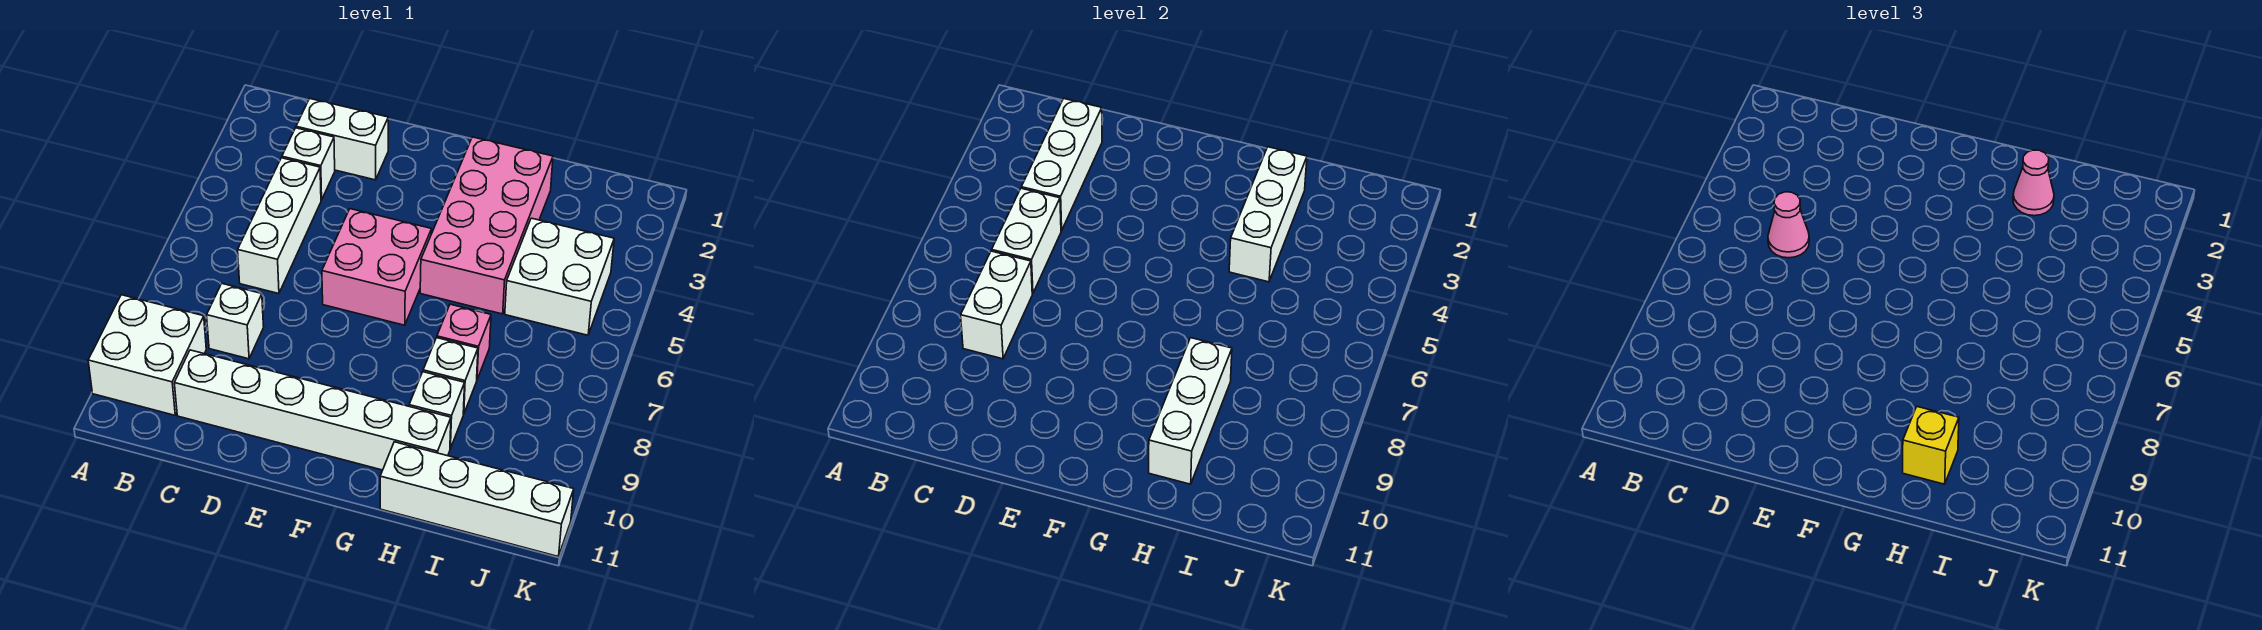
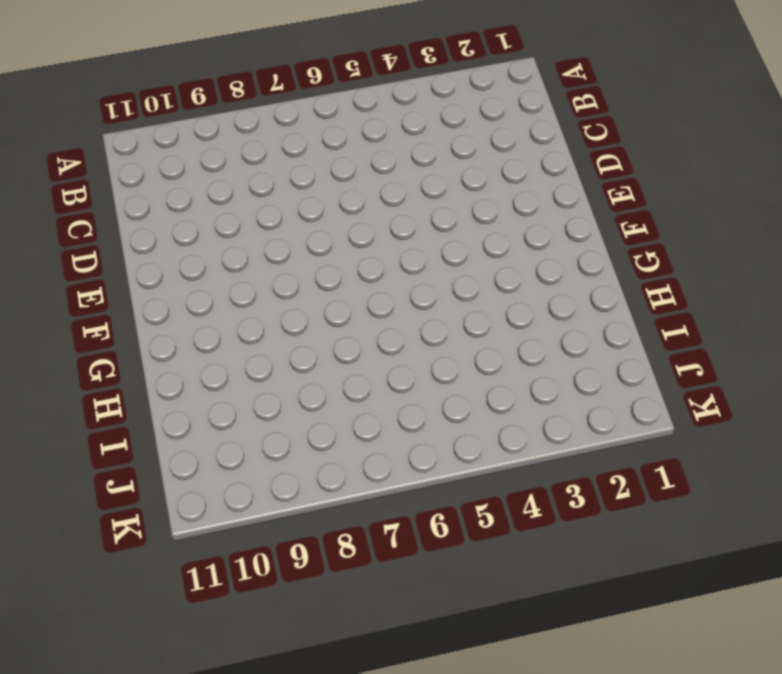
none -> white 2x2 brick [88,295,206,415]
none -> white 1x2 brick [296,98,388,180]
none -> white 1x1 brick [282,128,335,200]

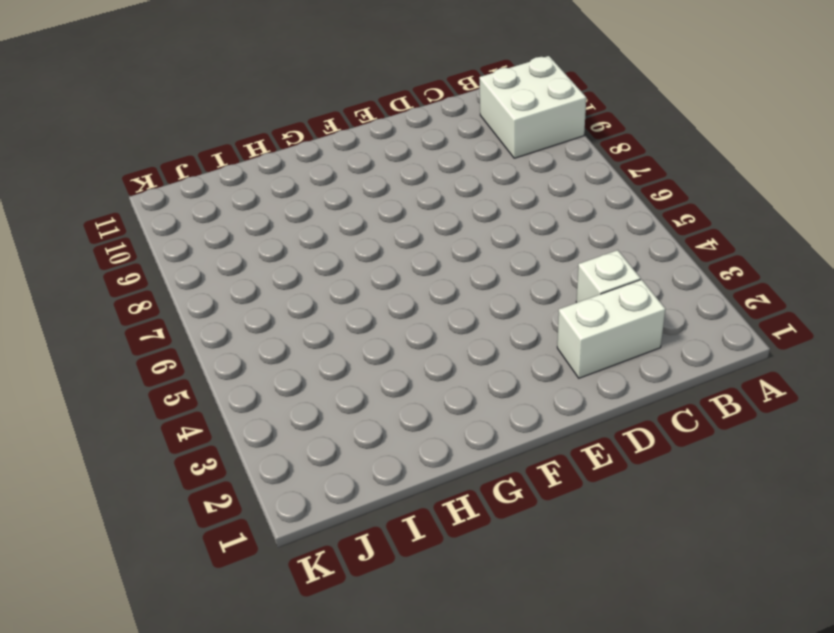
none -> white 1x3 brick [238,158,321,294]
none -> white 1x1 brick [207,284,264,359]
none -> white 1x6 brick [174,350,451,470]

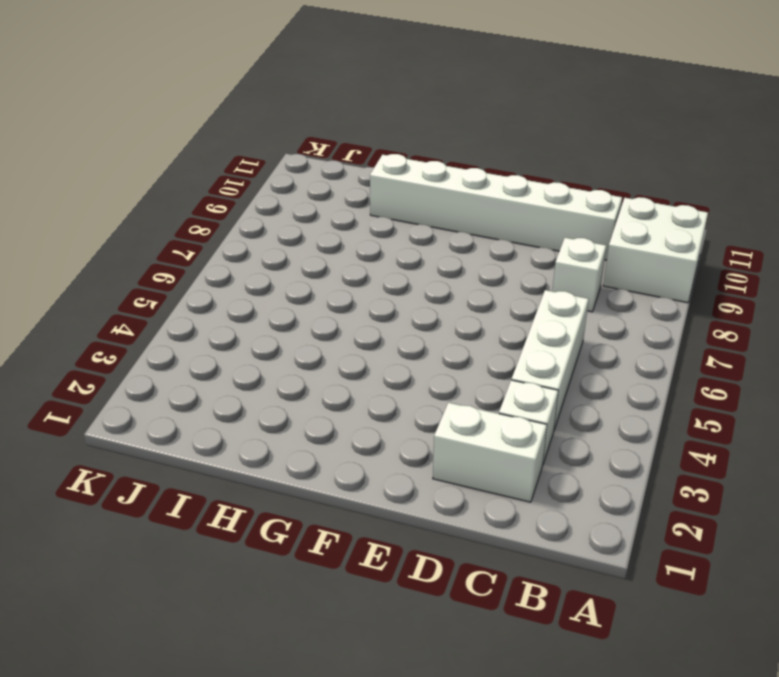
none -> pink 2x2 brick [322,209,432,325]
none -> pink 2x4 brick [420,137,553,314]
none -> pink 1x1 brick [437,304,491,379]

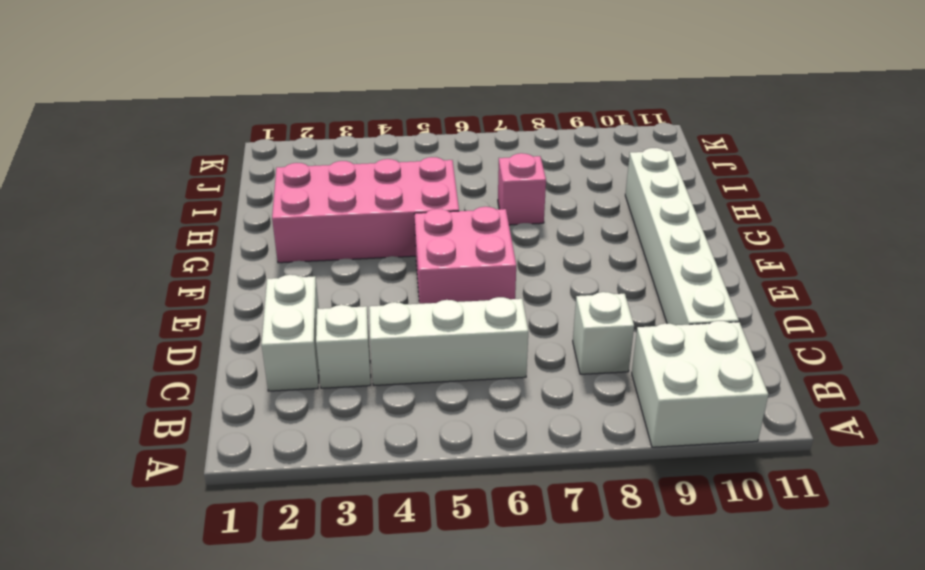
none -> white 1x1 brick [423,338,478,414]
none -> white 1x1 brick [409,372,465,449]
none -> white 1x4 brick [380,442,574,556]

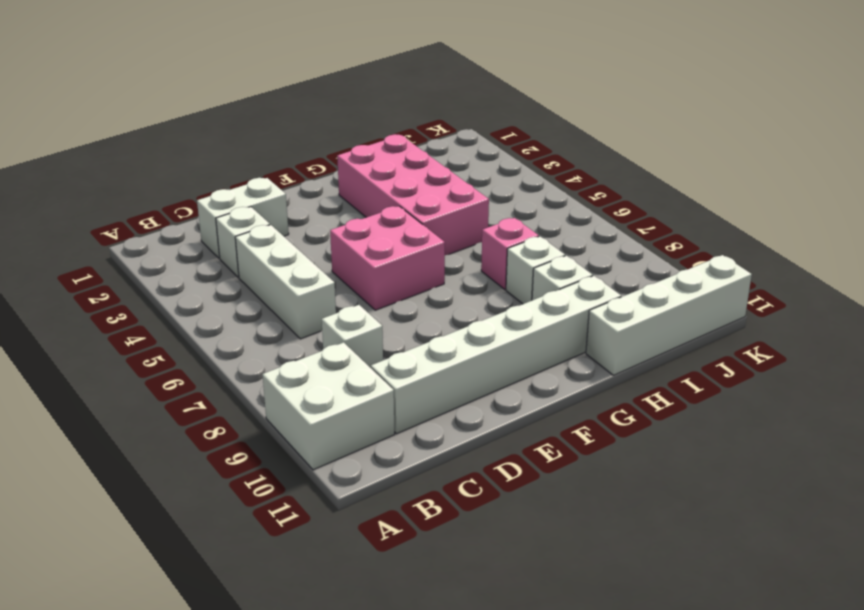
none -> white 2x2 brick [505,218,614,335]
none -> white 1x3 brick [1021,98,1102,231]
none -> white 1x2 brick [992,188,1061,294]

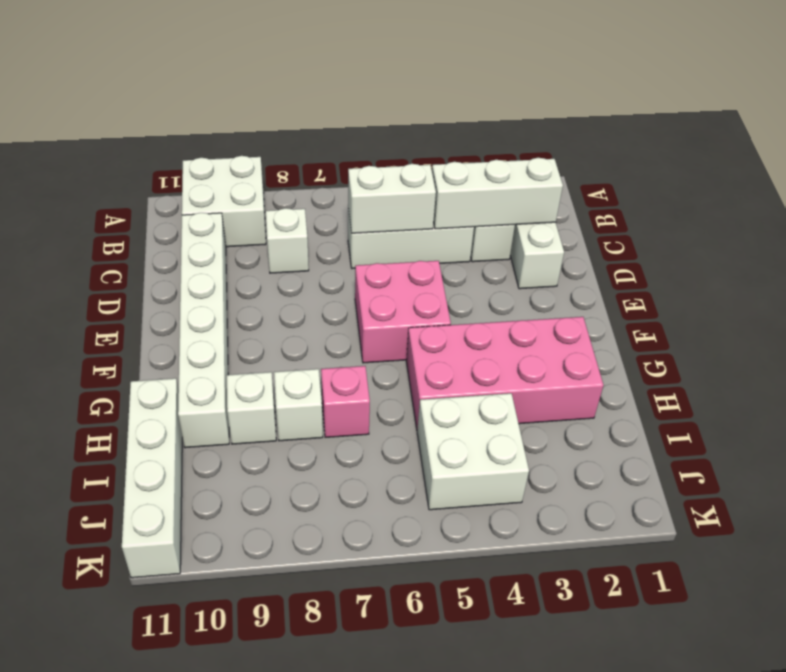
none -> white 1x2 brick [961,251,1032,359]
none -> white 1x3 brick [1229,147,1307,282]
none -> white 1x3 brick [1149,338,1232,484]

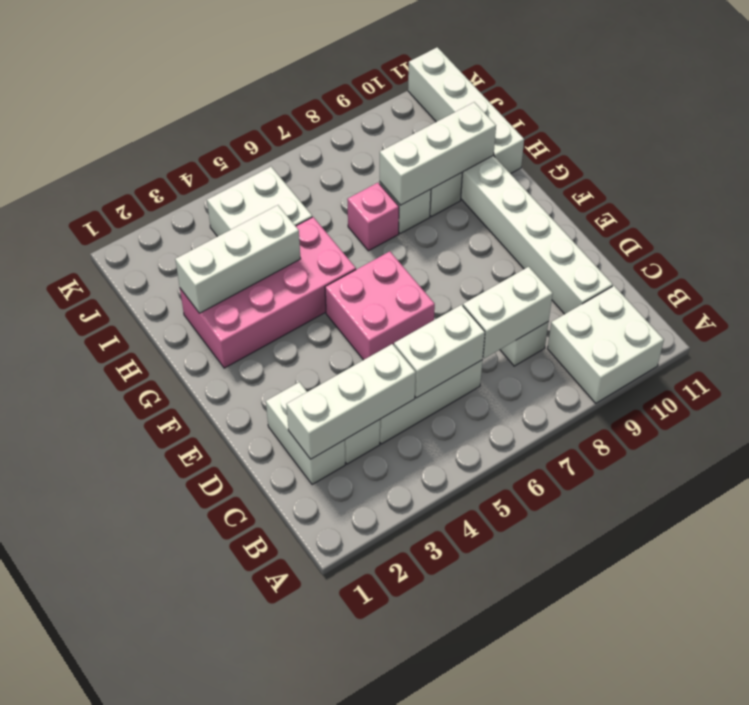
none -> pink 1x1 cone [1768,192,1809,258]
none -> pink 1x1 cone [2013,150,2054,216]
none -> yellow 1x1 brick [1903,407,1959,484]

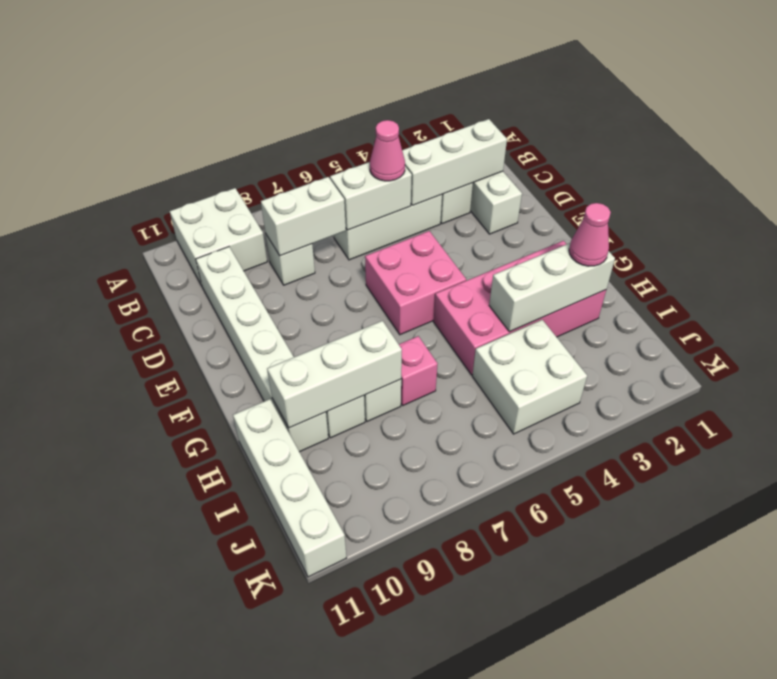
none -> yellow 1x1 brick [1903,407,1959,484]

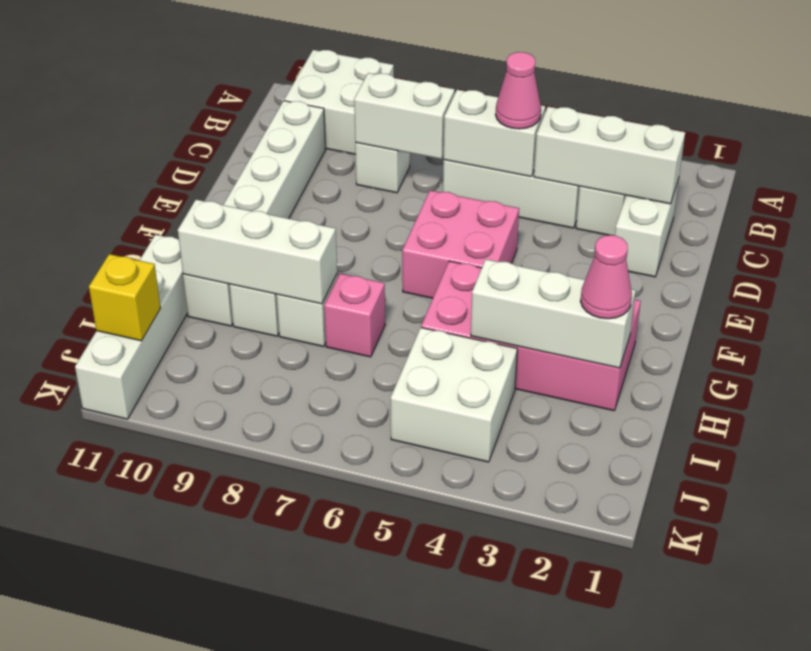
yellow 1x1 brick [89,254,160,341] -> yellow 1x1 brick moved to [1903,407,1959,484]

